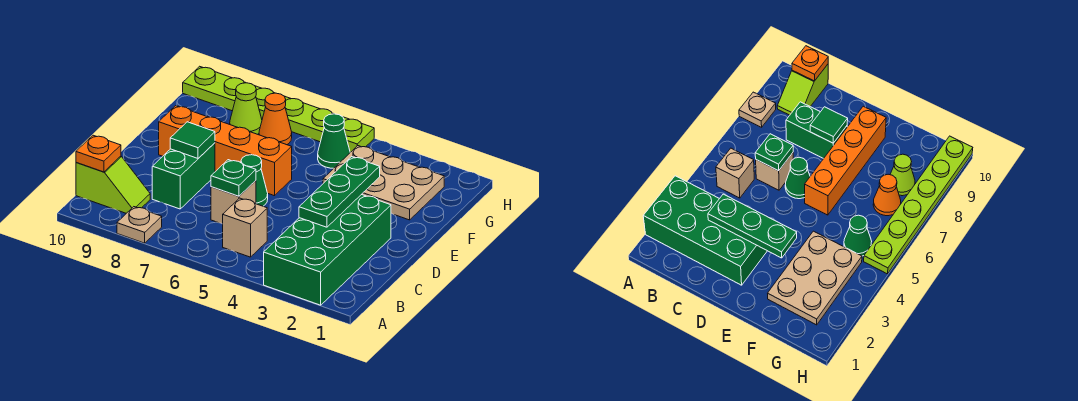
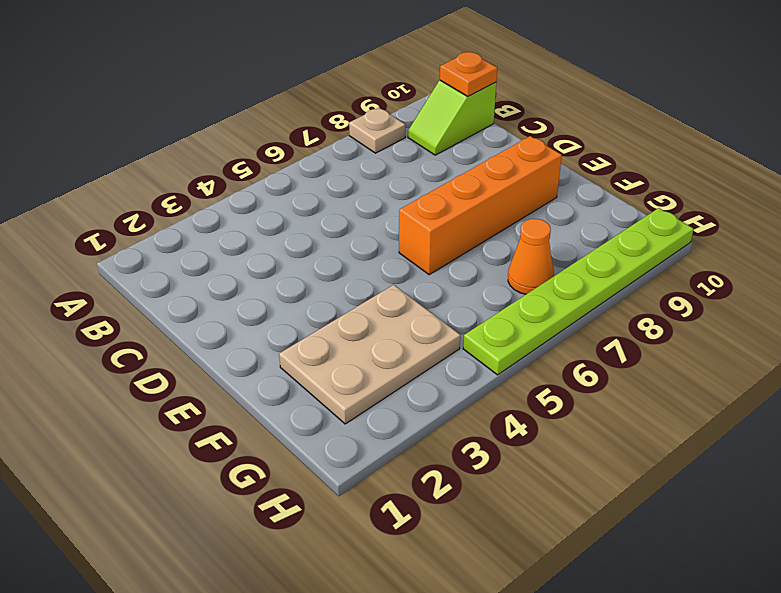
none -> green 2x4 brick [264,194,391,305]
none -> tan 1x1 brick [223,198,267,257]
none -> tan 1x1 brick [211,181,256,224]

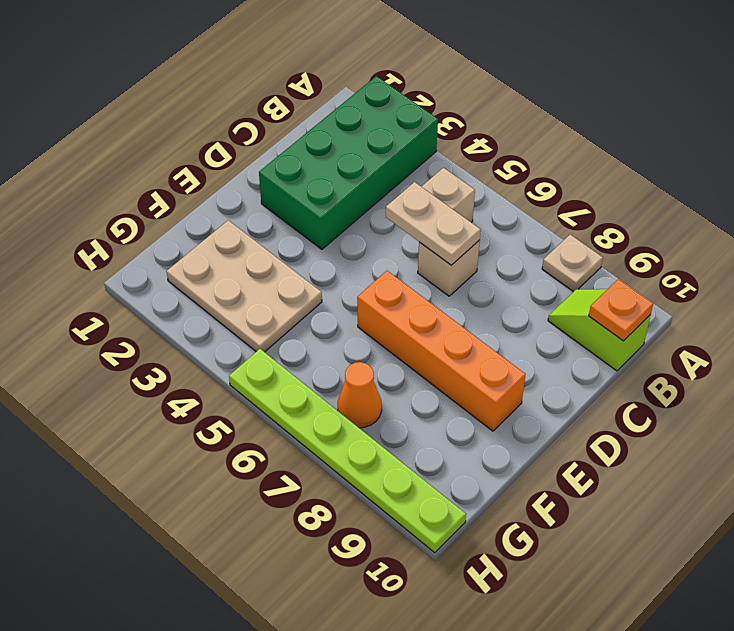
tan 1x2 plate [386,182,481,265] -> green 1x1 plate [211,160,256,196]
none -> green 1x2 brick [152,143,215,209]
none -> green 1x1 cone [241,155,268,206]
none -> green 1x1 cone [318,114,350,168]

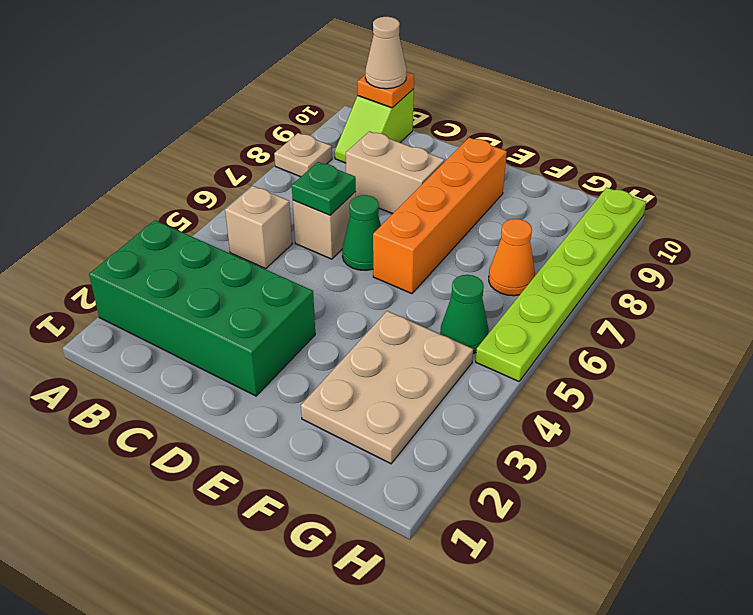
tan 1x1 cone [365,17,407,89] -> none
tan 1x2 brick [346,131,444,214] -> green 1x2 brick [152,143,215,209]
none -> lime 1x1 cone [230,83,262,134]
none -> green 1x3 plate [299,157,380,227]
none -> green 1x1 tile [170,122,215,158]

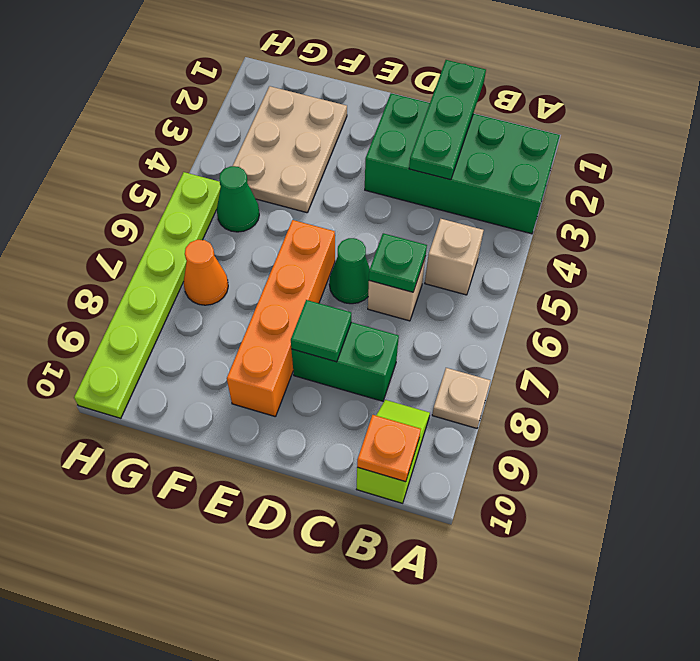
green 1x3 plate [409,60,486,180] -> green 1x3 plate turned to [299,157,380,227]
none -> lime 1x1 cone [230,83,262,134]

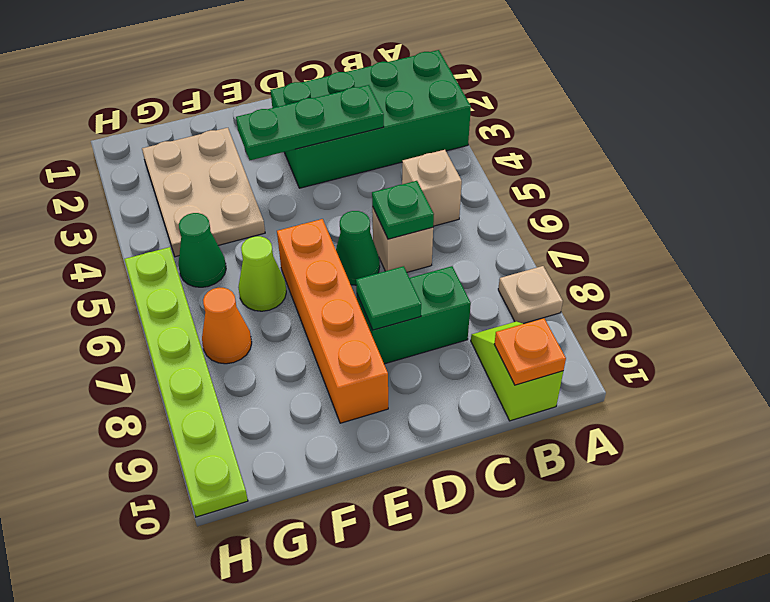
lime 1x1 cone [238,236,286,311] -> lime 1x1 cone moved to [230,83,262,134]

